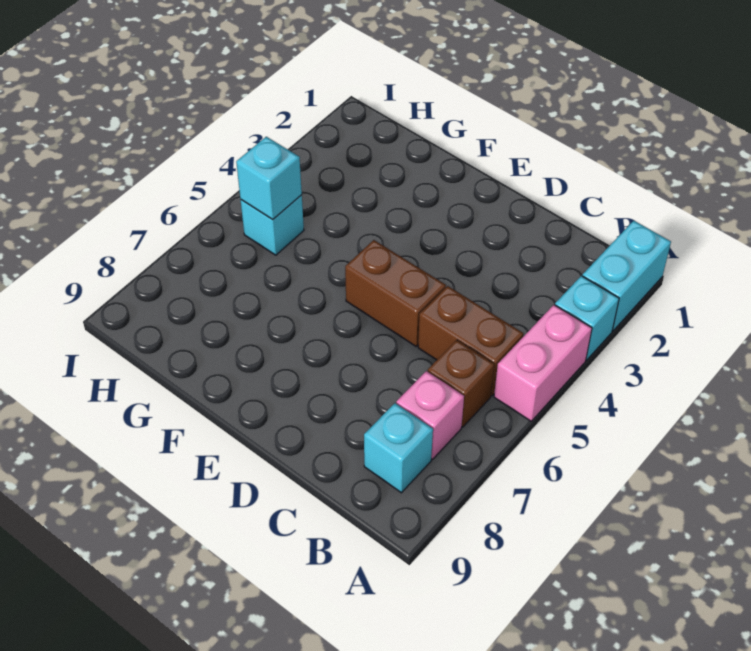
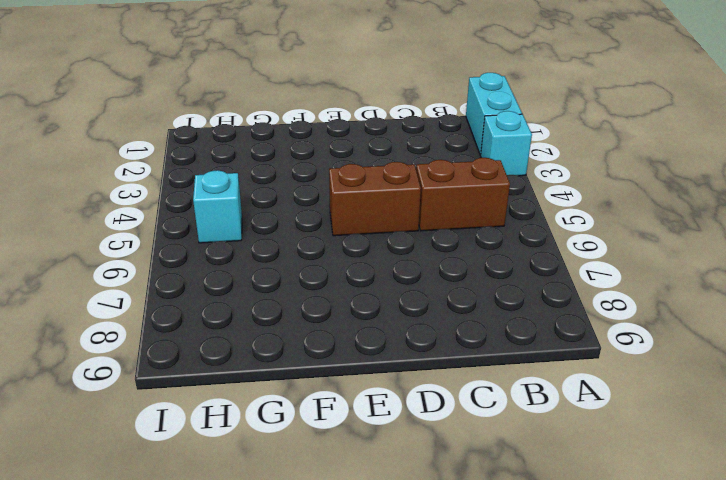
none -> pink 1x2 brick [494,305,592,421]
none -> brown 1x1 brick [428,340,494,427]

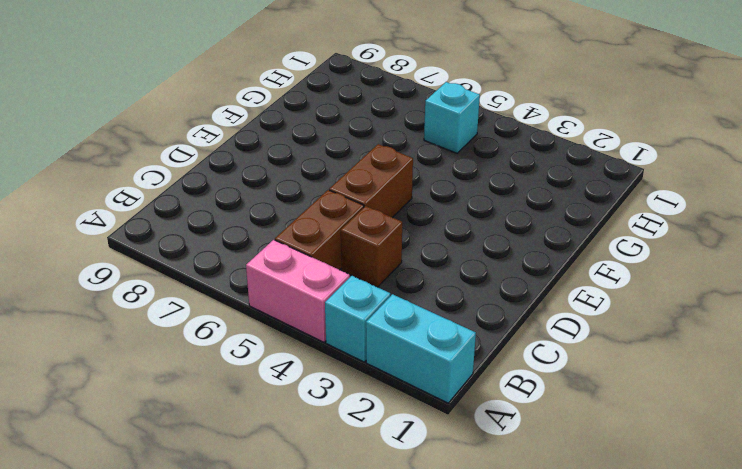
brown 1x1 brick [341,206,402,287] -> brown 1x1 brick moved to [428,340,494,427]
none -> pink 1x1 brick [396,371,464,459]
none -> cyan 1x1 brick [364,403,433,493]

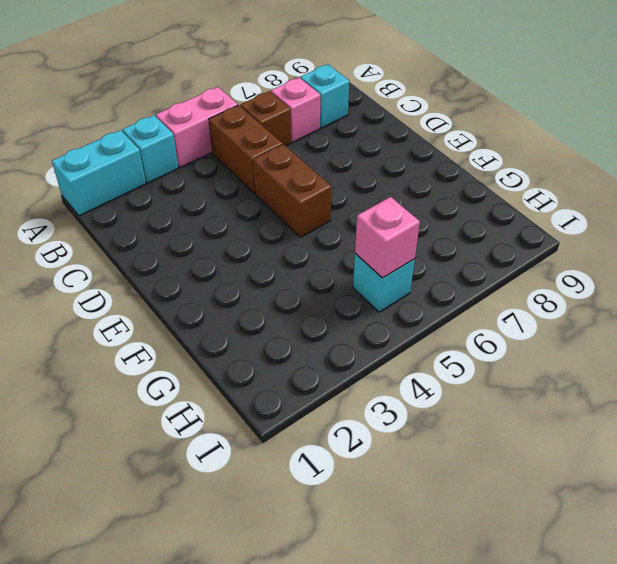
pink 1x1 brick [355,197,420,278] -> cyan 1x1 brick [236,137,302,220]

